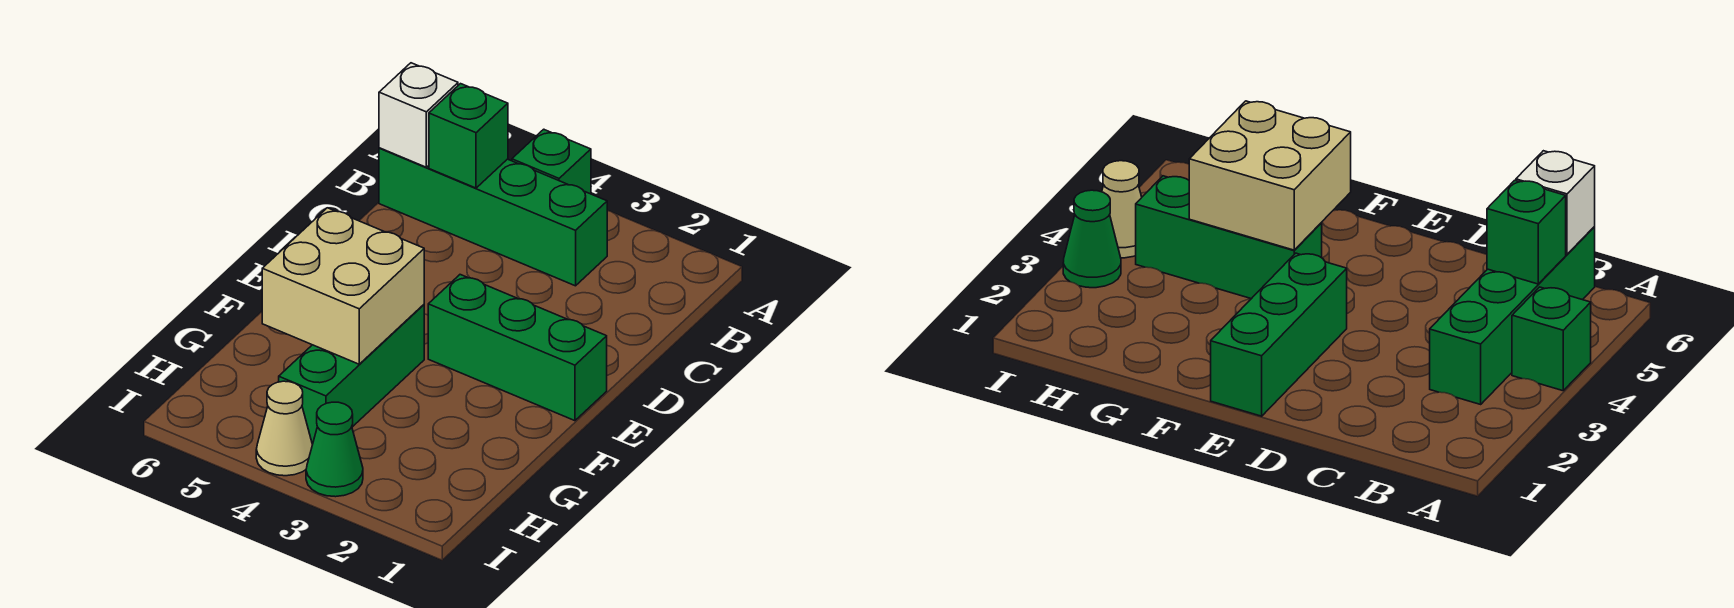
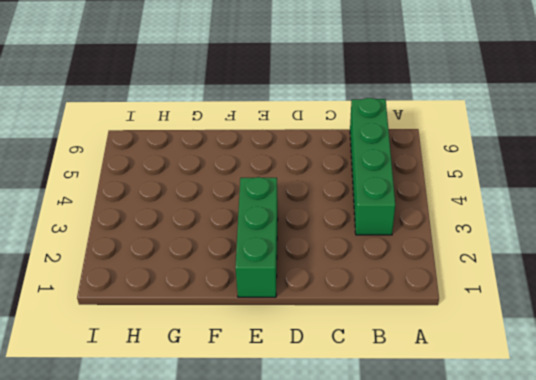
none -> green 1x1 brick [512,129,591,194]
none -> green 1x3 brick [279,305,424,444]

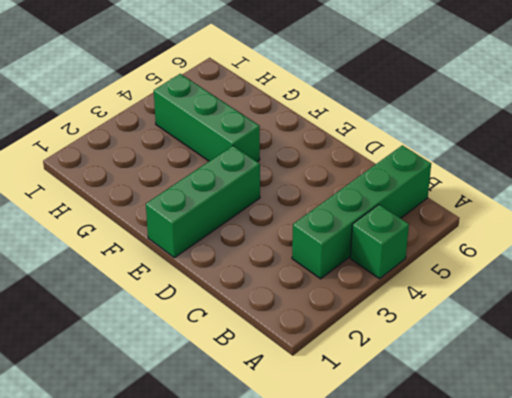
none -> green 1x1 cone [306,402,363,497]
none -> tan 1x1 cone [256,381,313,476]

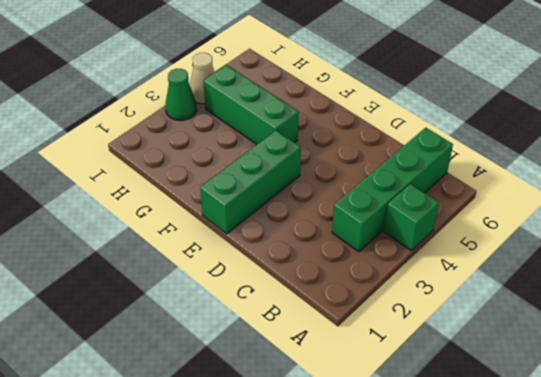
none -> green 1x1 brick [429,84,508,188]
none -> white 1x1 brick [379,63,458,167]

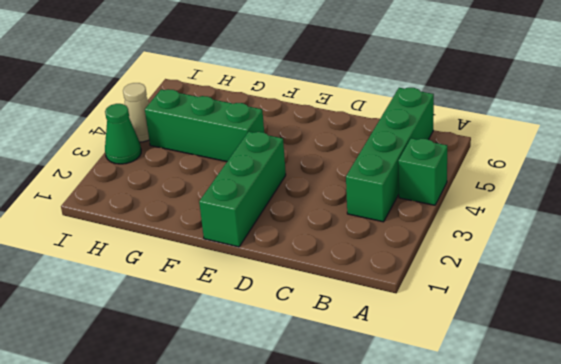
none -> green 1x1 brick [429,84,508,188]
none -> white 1x1 brick [379,63,458,167]

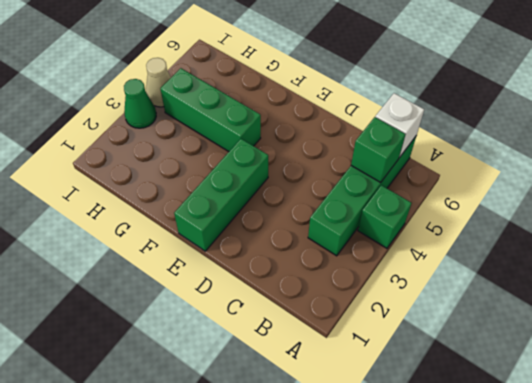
none -> tan 2x2 brick [262,208,424,364]

